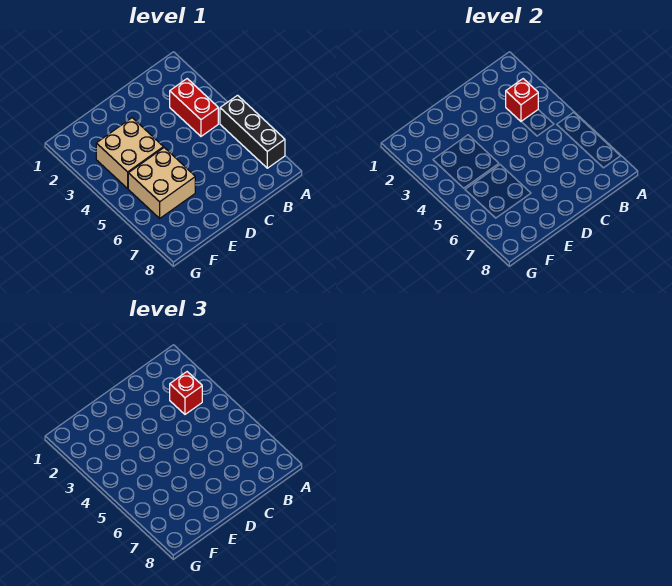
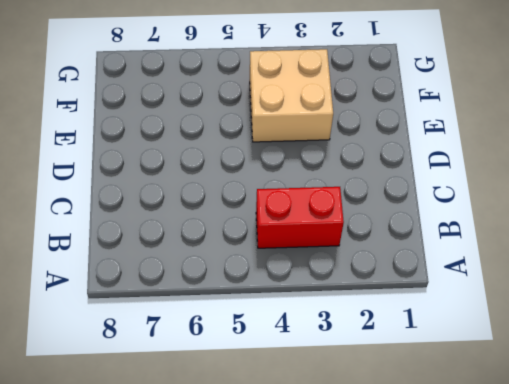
none -> black 1x3 brick [220,95,285,168]
none -> tan 2x2 brick [128,148,195,218]

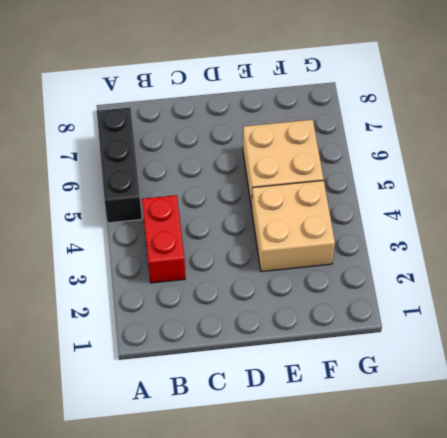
none -> red 1x1 brick [506,79,538,121]
none -> red 1x1 brick [170,372,202,414]

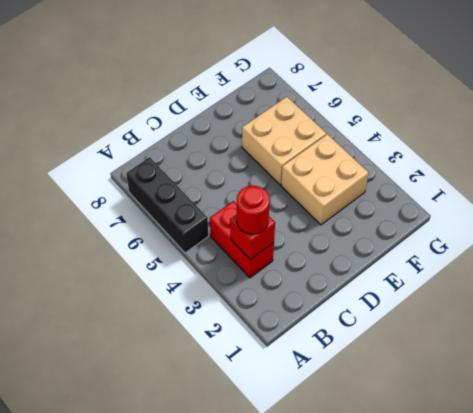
red 1x1 round brick [237,186,270,234] -> red 1x1 brick [170,372,202,414]

